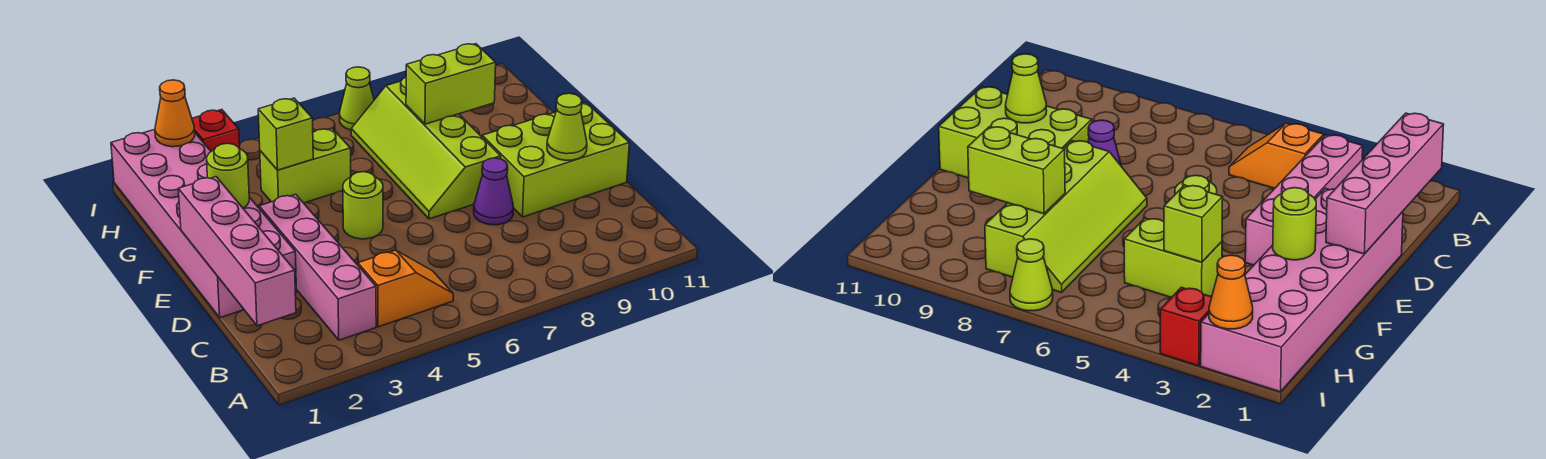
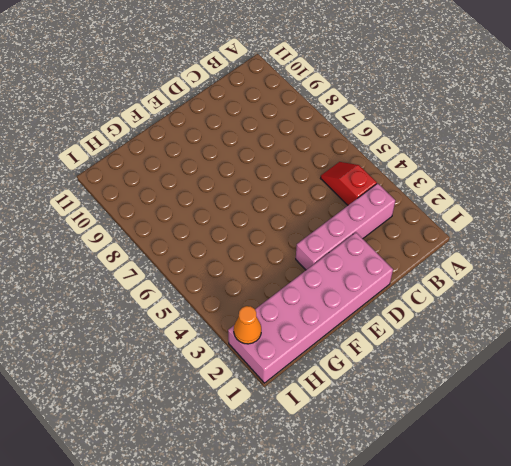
red 1x2 slope [321,162,377,205] -> orange 1x2 slope [358,250,453,327]
none -> purple 1x1 cone [474,158,514,225]
none -> lime 2x3 brick [482,103,629,217]
none -> lime 1x1 round brick [343,172,383,239]

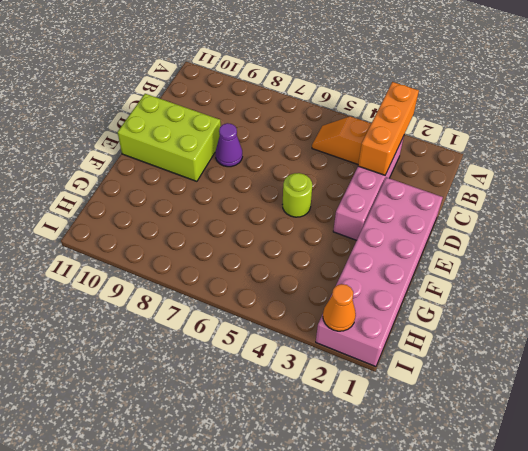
orange 1x3 brick [358,82,419,175] -> none
none -> lime 2x4 slope [351,77,501,219]
none -> lime 1x2 brick [260,128,351,203]
none -> red 1x1 brick [192,110,240,151]

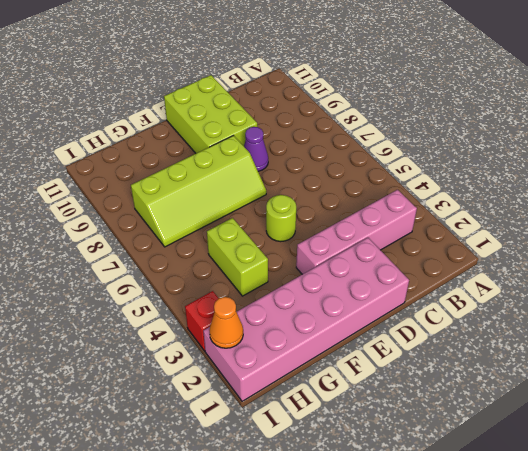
none -> orange 1x2 slope [358,250,453,327]
none -> lime 1x1 cone [340,67,374,130]
none -> pink 1x4 brick [178,177,296,326]

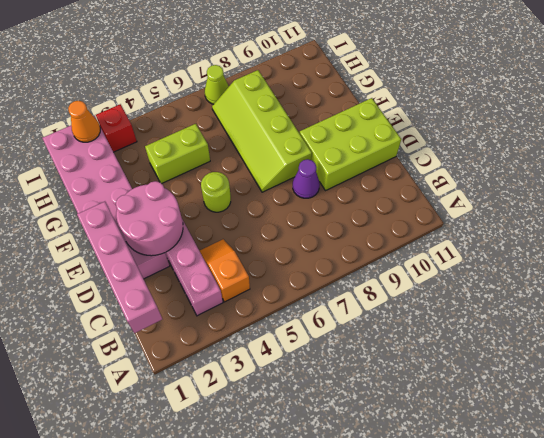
orange 1x2 slope [200,239,250,302] -> orange 1x2 slope turned to [358,250,453,327]
pink 2x2 round brick [116,181,183,256] -> none
none -> lime 1x1 cone [547,93,587,160]
none -> lime 1x1 round brick [207,143,249,208]
none -> lime 1x1 brick [258,98,313,170]

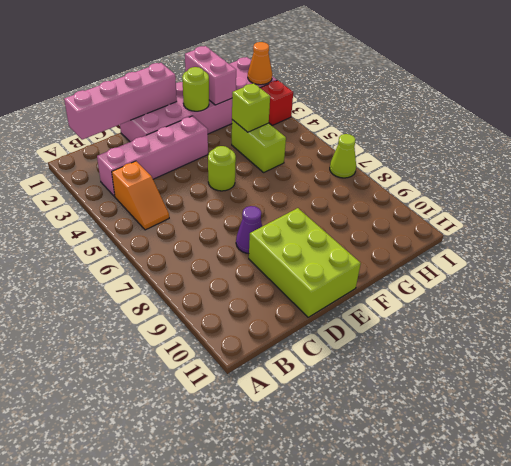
pink 1x2 brick [185,46,236,105] -> none
none -> lime 2x4 slope [351,77,501,219]
none -> lime 1x1 cone [547,93,587,160]
none -> lime 1x2 brick [406,44,496,124]

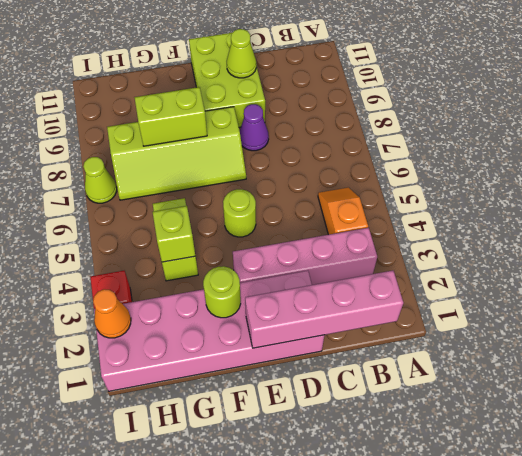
lime 1x2 brick [134,87,207,146] -> lime 1x2 brick turned to [406,44,496,124]

